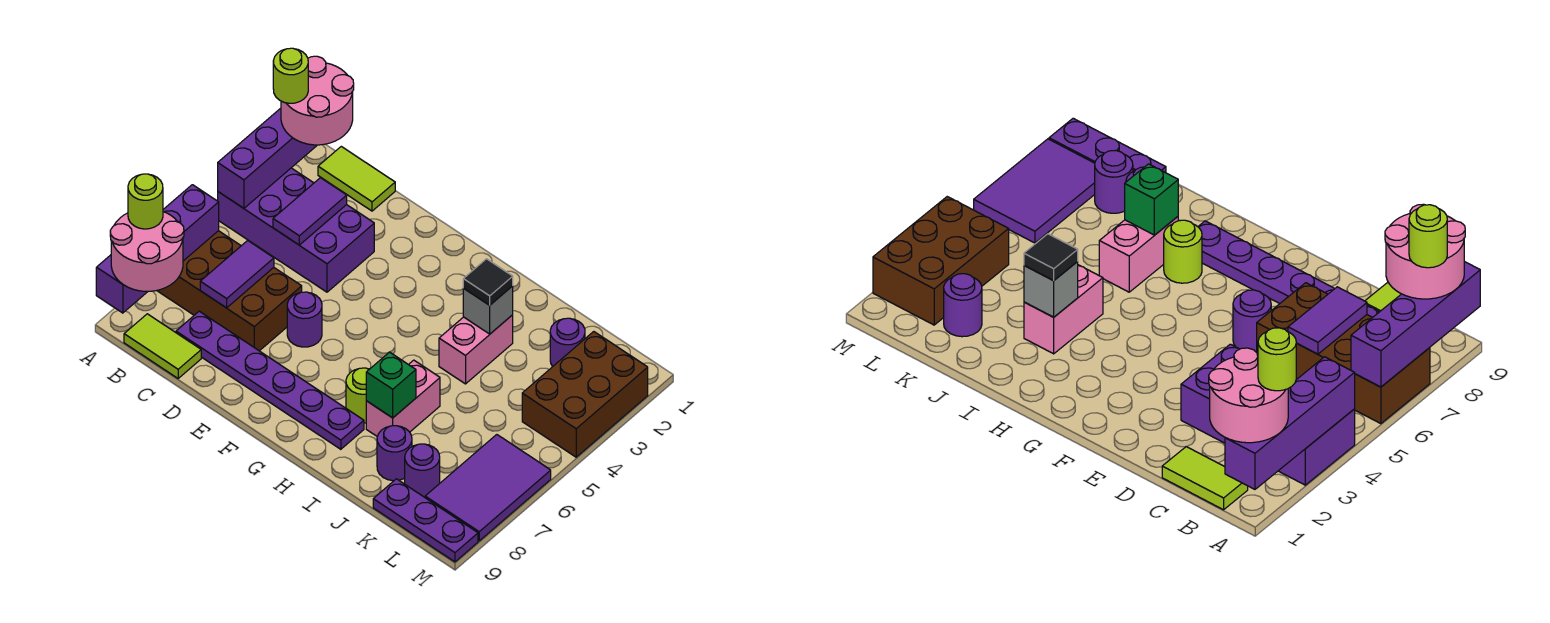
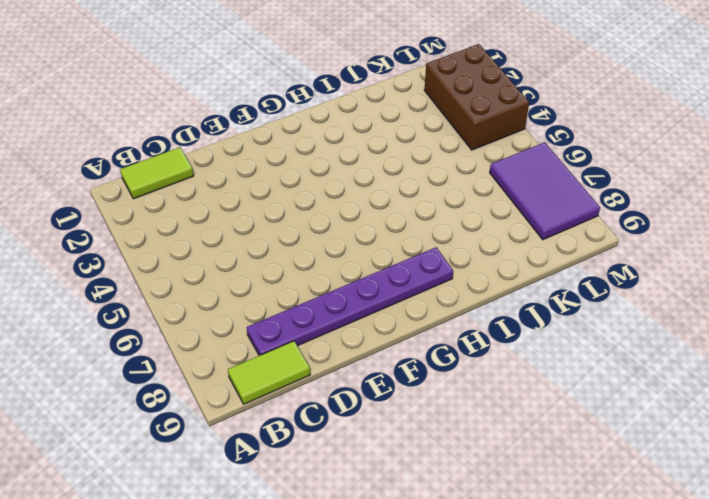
none -> purple 2x4 brick [218,168,374,292]
none -> brown 2x4 brick [157,231,302,351]
none -> purple 1x1 round brick [287,292,322,347]

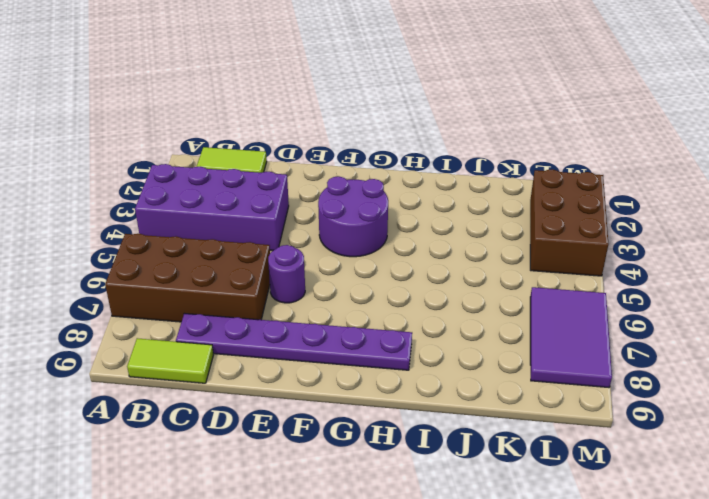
purple 2x2 round brick [318,176,388,257] -> none
none -> lime 1x1 round brick [346,368,369,423]
none -> pink 1x2 brick [439,315,513,384]
none -> pink 1x2 brick [366,360,440,437]

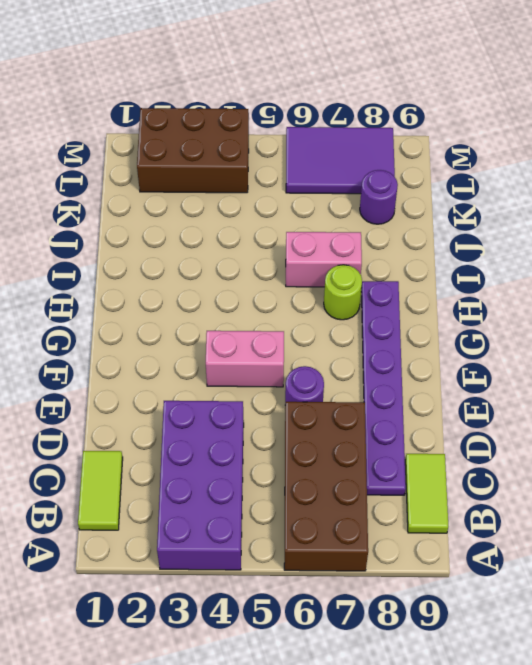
pink 1x2 brick [206,331,284,387] -> pink 1x2 brick moved to [439,315,513,384]
none -> purple 1x1 round brick [377,426,412,481]
none -> purple 1x1 round brick [550,318,585,367]
none -> purple 1x3 plate [373,479,478,562]

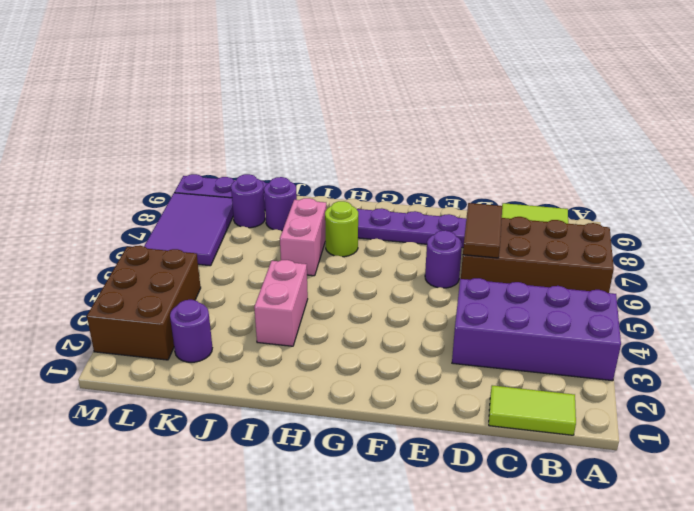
brown 1x2 tile [463,203,502,258] -> none
none -> purple 1x4 brick [218,108,317,208]
none -> purple 1x4 brick [96,185,219,313]
none -> purple 1x2 tile [273,178,347,245]

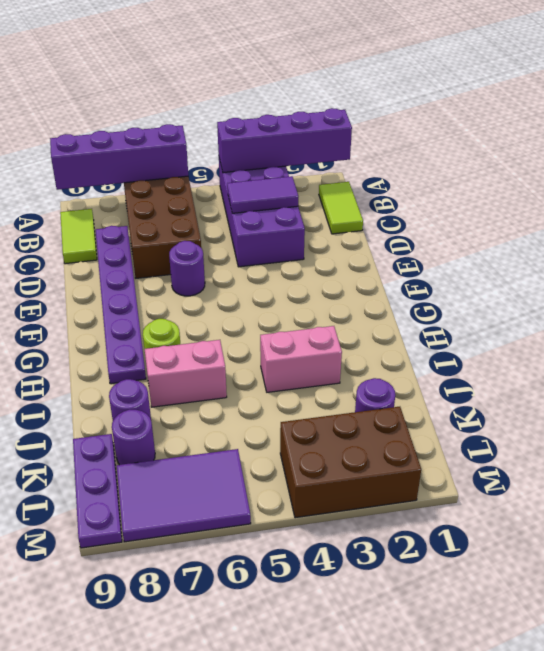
none -> purple 1x2 tile [200,241,274,308]
none -> grey 1x1 brick [463,286,513,334]
none -> green 1x1 brick [366,352,416,418]

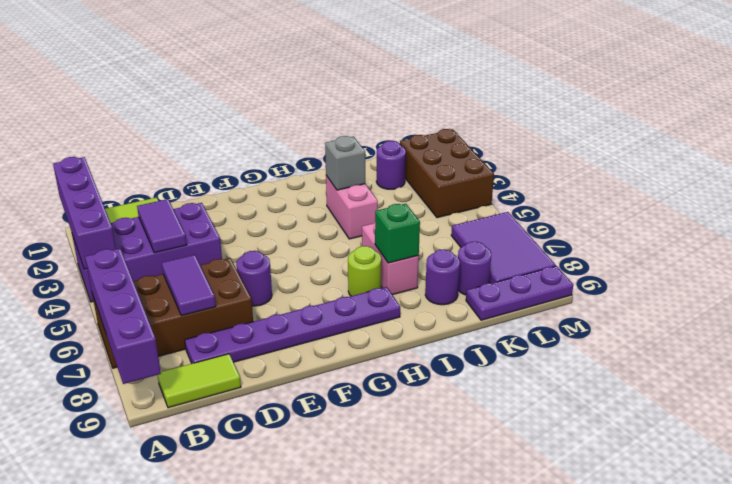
none -> pink 2x2 round brick [281,56,354,145]
none -> pink 2x2 round brick [110,212,184,291]
none -> black 1x1 tile [463,259,513,305]

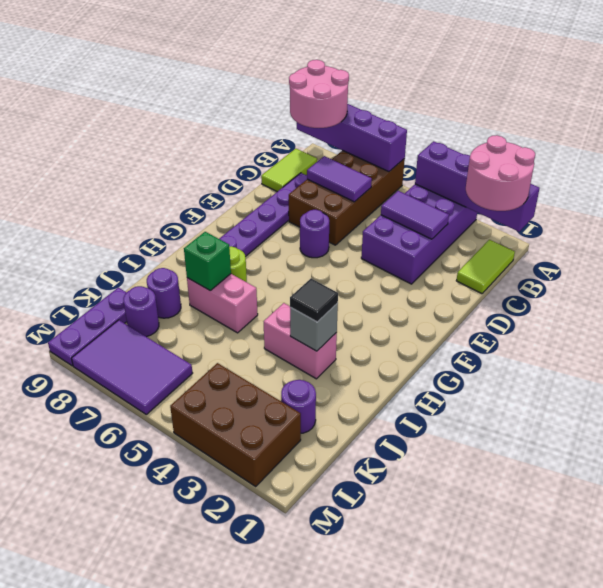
none -> lime 1x1 round brick [273,48,308,103]
none -> lime 1x1 round brick [128,174,163,229]

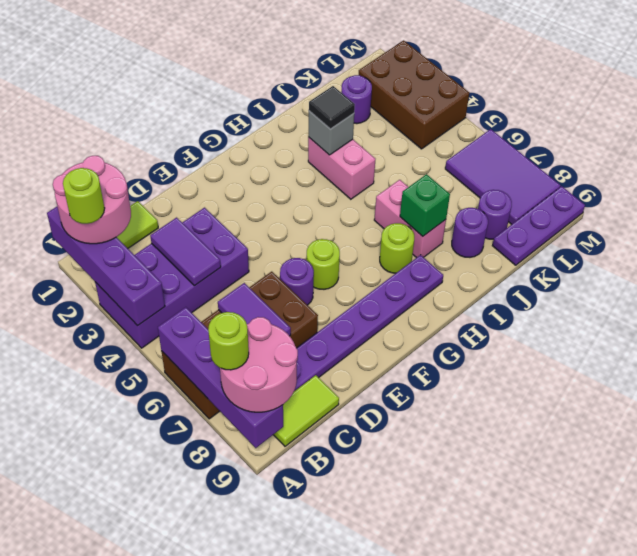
lime 1x1 round brick [306,239,340,289] -> none

